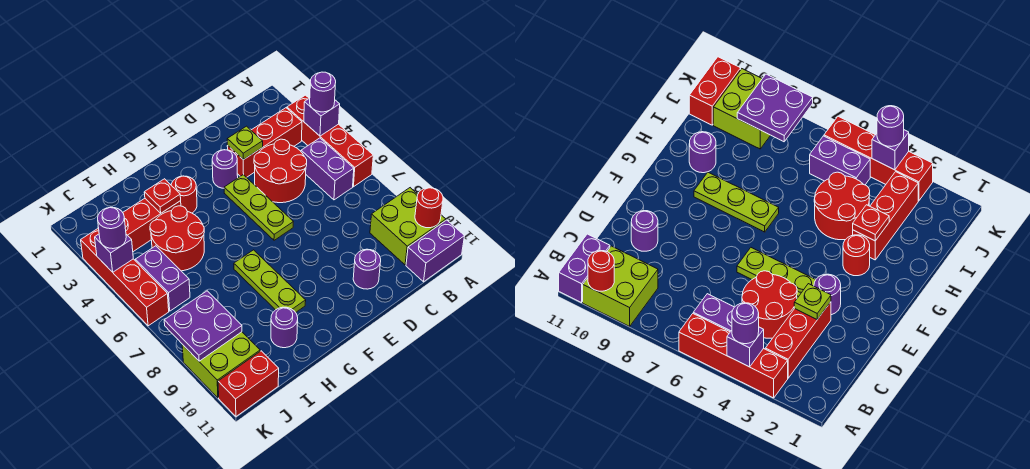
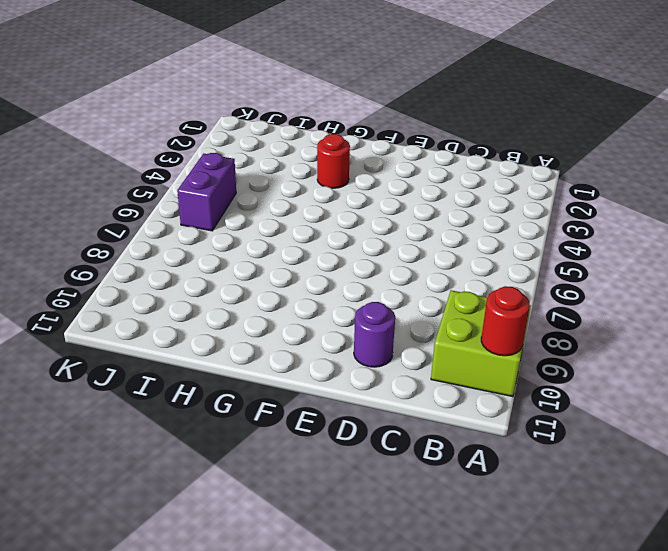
none -> red 1x4 brick [287,95,373,187]
none -> purple 1x2 brick [406,220,464,282]
none -> red 1x3 brick [227,108,302,177]

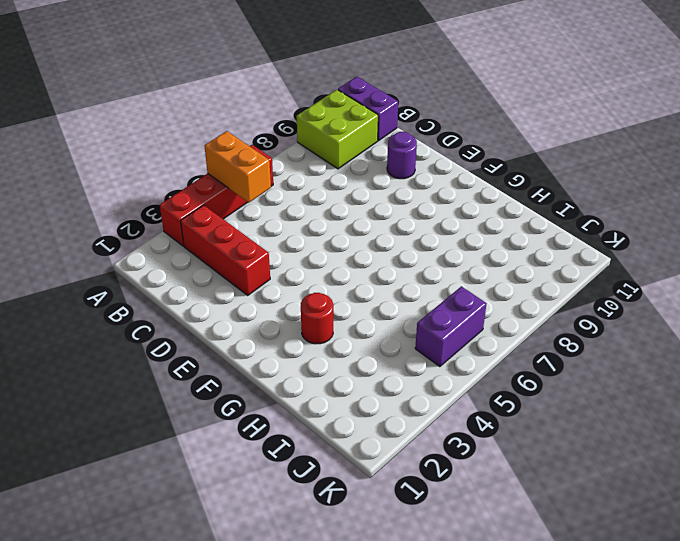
orange 1x2 brick [205,131,271,202] -> none
none -> purple 1x2 brick [301,138,354,200]
none -> red 2x2 round brick [254,139,307,203]
none -> purple 1x1 round brick [212,150,238,188]

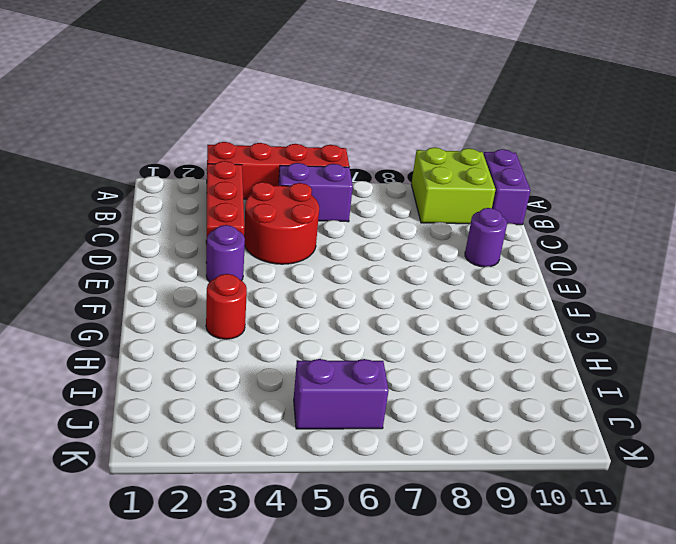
none -> lime 1x3 plate [224,175,293,240]
none -> lime 1x3 plate [234,250,306,313]
none -> red 1x3 brick [123,199,181,252]

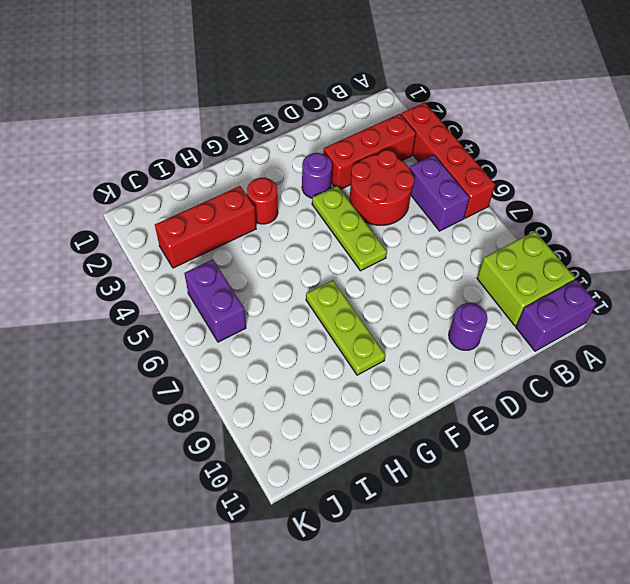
none -> red 2x2 round brick [150,206,204,271]
none -> purple 1x1 round brick [271,307,298,348]
none -> lime 2x2 brick [182,332,260,398]

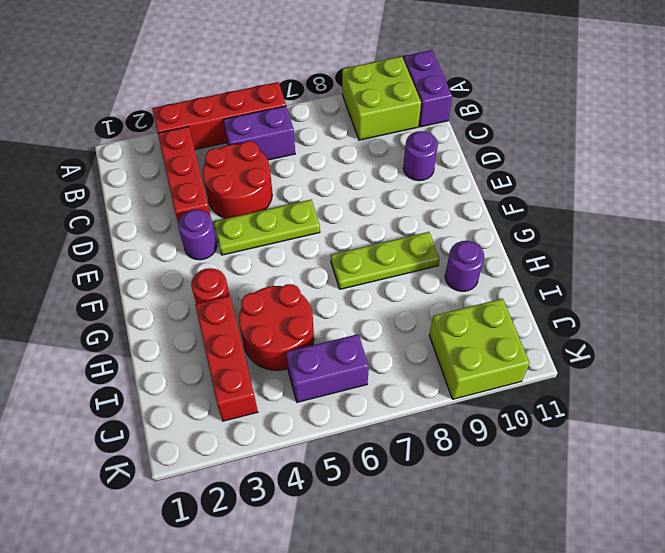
none -> red 1x2 brick [218,351,279,416]
none -> red 1x4 brick [81,228,169,326]
none -> purple 1x1 brick [304,98,340,136]

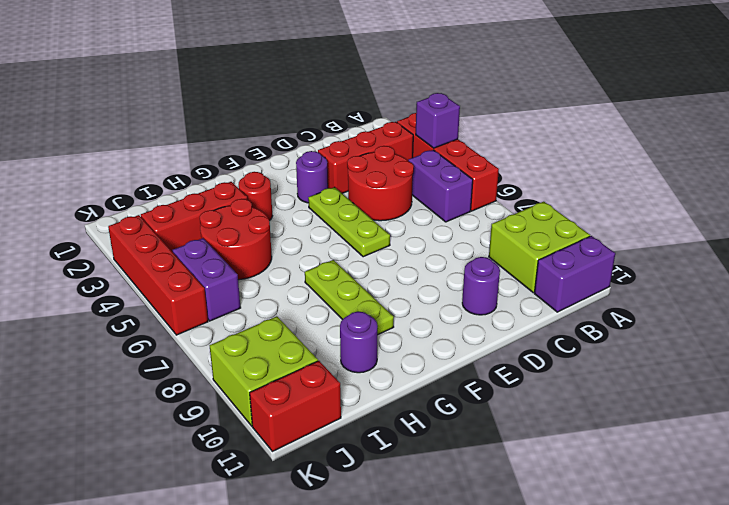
none -> red 1x1 round brick [415,188,443,228]
none -> lime 1x1 plate [227,126,263,160]
none -> red 1x1 plate [144,179,181,213]

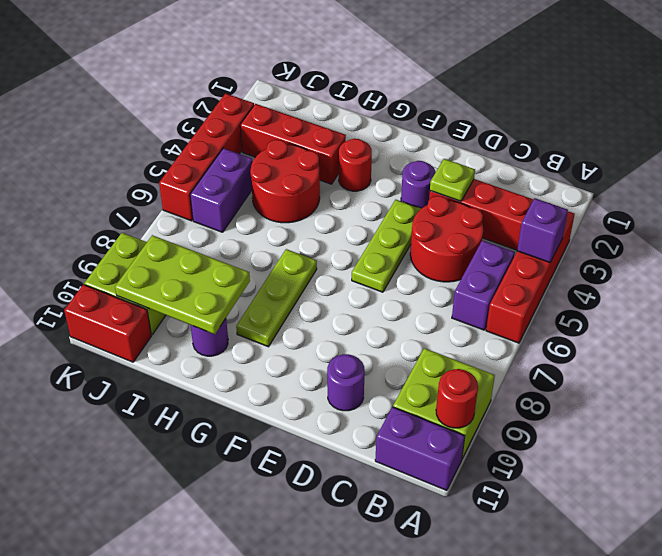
lime 2x3 plate [115,235,250,334] -> purple 2x2 plate [164,291,242,361]
none -> red 1x1 plate [144,179,181,213]
none -> purple 1x1 brick [95,234,133,272]
none -> purple 1x1 round brick [310,72,336,112]

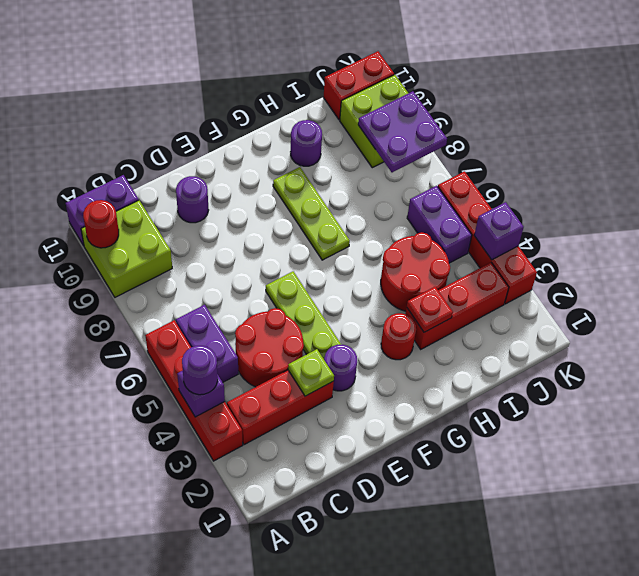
none -> purple 1x1 round brick [98,207,126,249]

